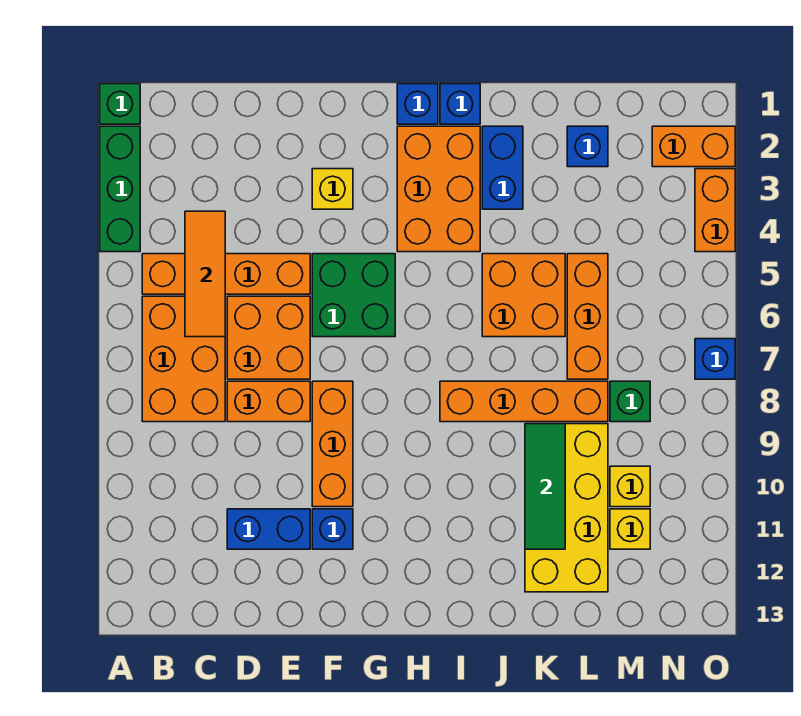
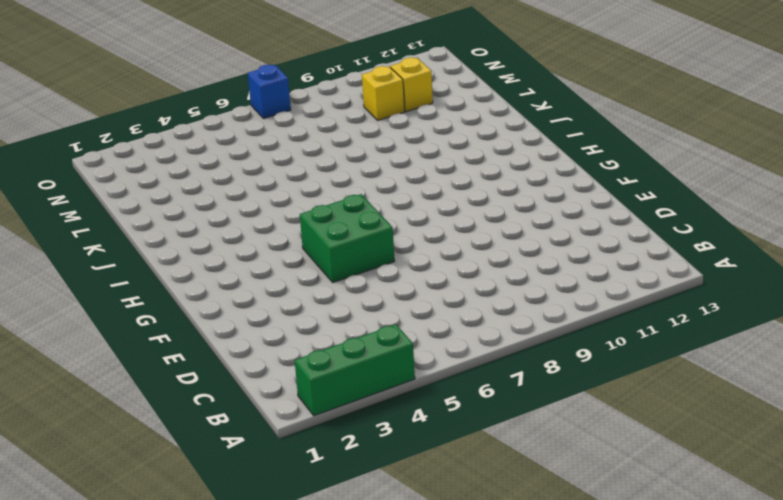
none -> green 1x1 brick [100,84,140,124]
none -> orange 1x4 brick [142,254,310,294]
none -> orange 2x3 brick [142,296,225,422]

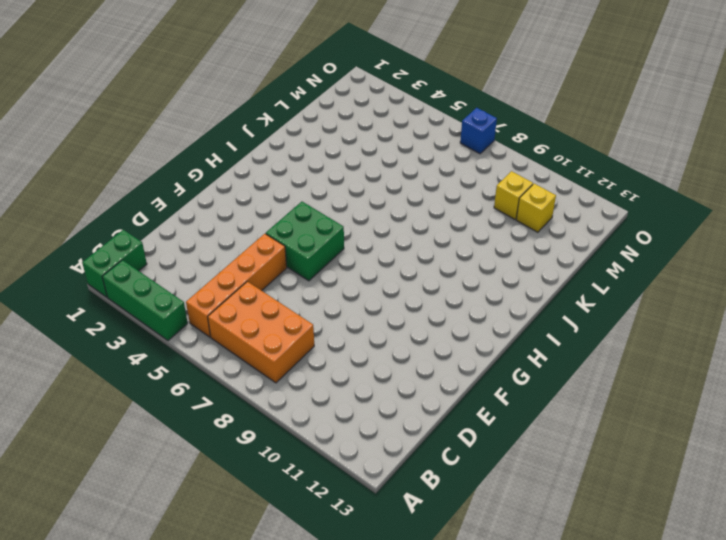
green 1x2 brick [82,230,147,297] -> green 1x1 brick [100,84,140,124]
none -> orange 2x2 brick [227,296,310,379]
none -> orange 1x2 brick [227,381,310,422]
none -> blue 1x2 brick [227,509,310,549]

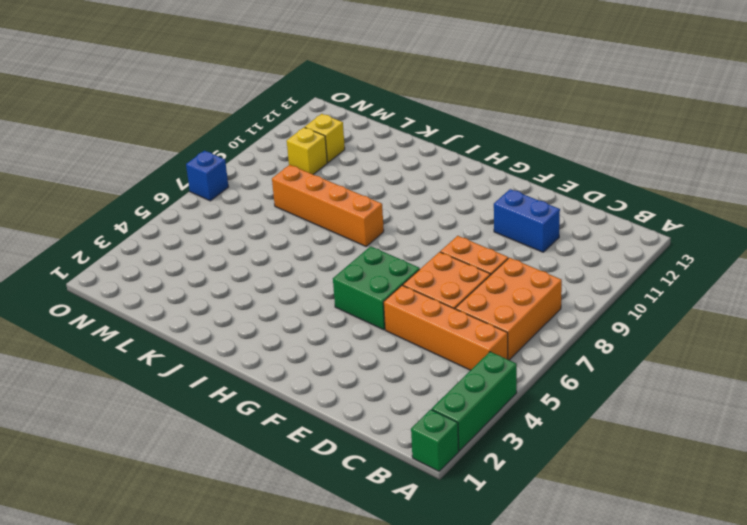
none -> yellow 1x1 brick [312,169,353,209]
none -> orange 1x3 brick [312,381,353,507]
none -> blue 1x1 brick [312,509,353,549]

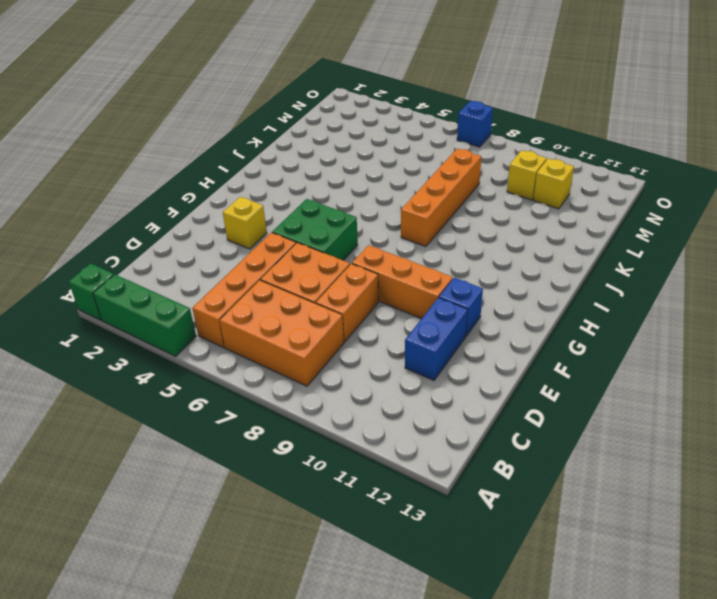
none -> blue 1x1 brick [397,84,438,124]
none -> orange 2x3 brick [397,126,480,252]
none -> blue 1x1 brick [440,84,480,124]

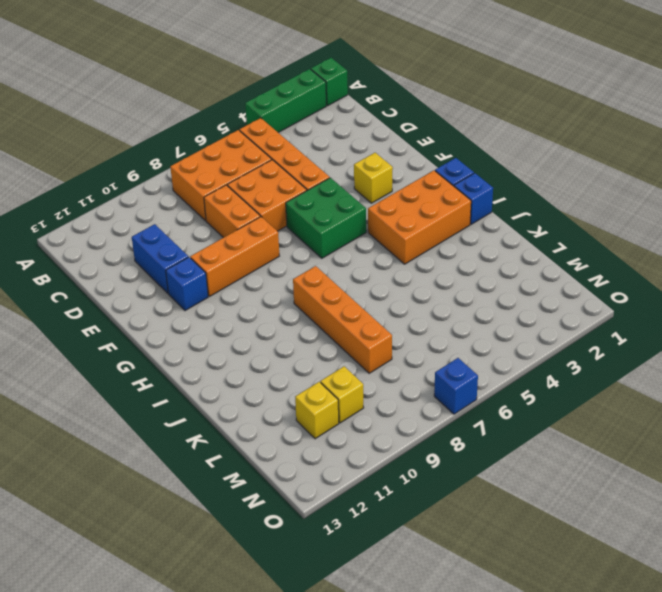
none -> blue 1x2 brick [482,126,523,209]
none -> orange 2x2 brick [482,254,565,337]
none -> yellow 2x4 brick [525,424,608,592]

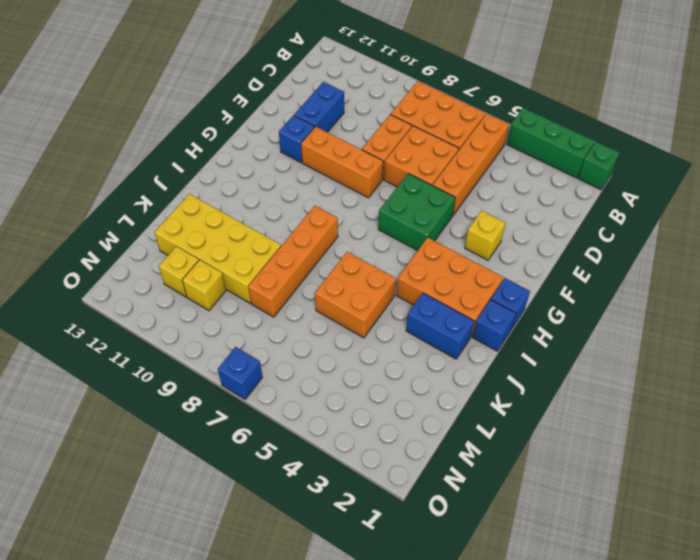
none -> blue 1x1 brick [567,126,608,167]
none -> orange 1x3 brick [567,254,608,379]
none -> green 1x1 brick [610,381,650,422]

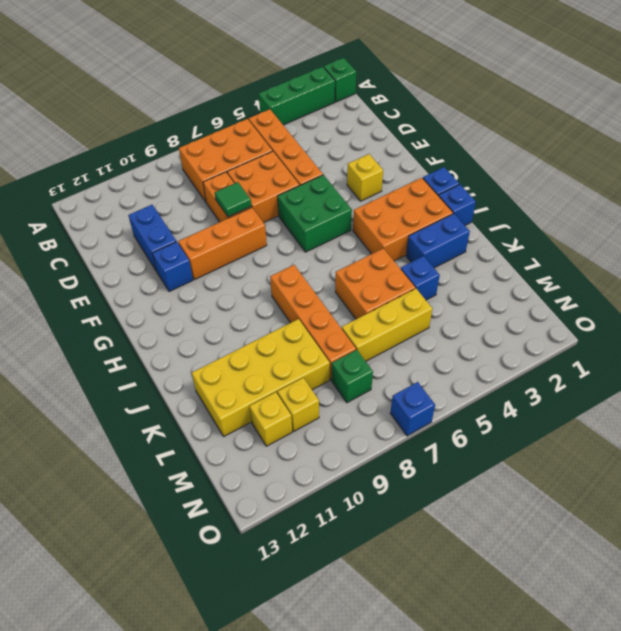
green 1x1 tile [215,182,251,217] -> none
blue 1x1 brick [401,256,440,300] -> blue 1x1 brick moved to [567,126,608,167]
yellow 1x3 brick [342,289,432,361] -> orange 1x3 brick [567,254,608,379]
none -> orange 1x2 brick [652,126,735,167]
none -> orange 1x2 brick [695,169,735,252]
none -> orange 1x3 tile [185,211,225,337]

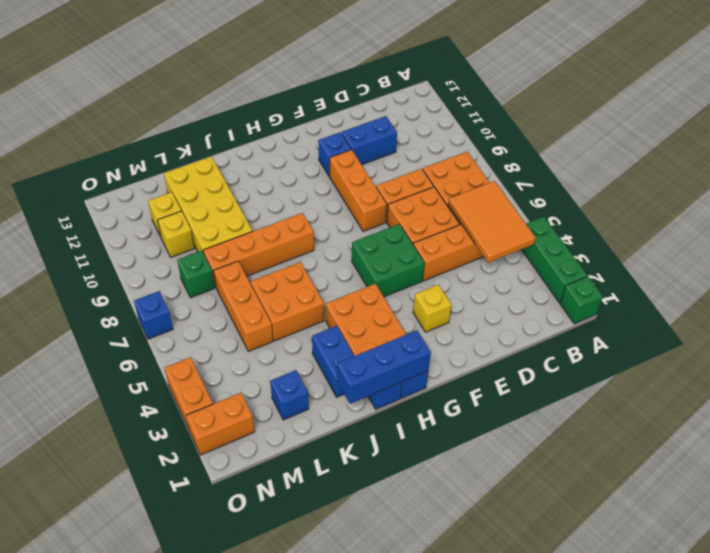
orange 2x3 tile [448,181,536,263] -> orange 1x3 tile [185,211,225,337]
blue 1x3 brick [337,330,431,404] -> none
none -> green 1x3 tile [525,424,565,549]

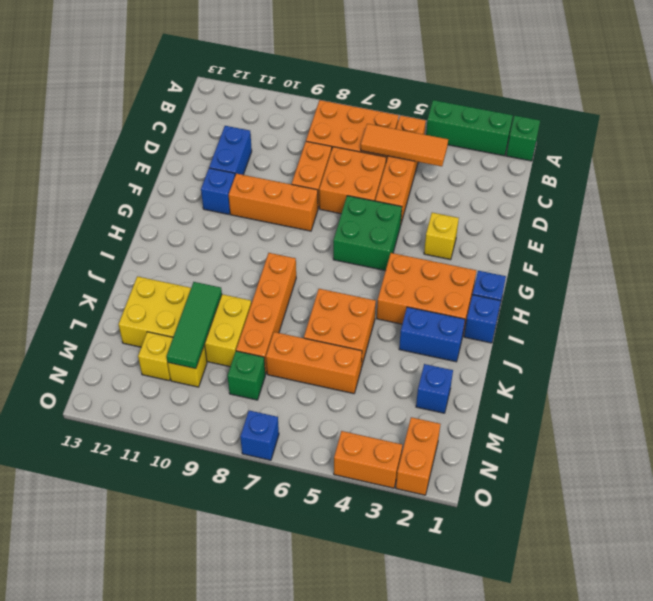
green 1x3 tile [167,282,222,369] -> green 1x3 tile turned to [525,424,565,549]

